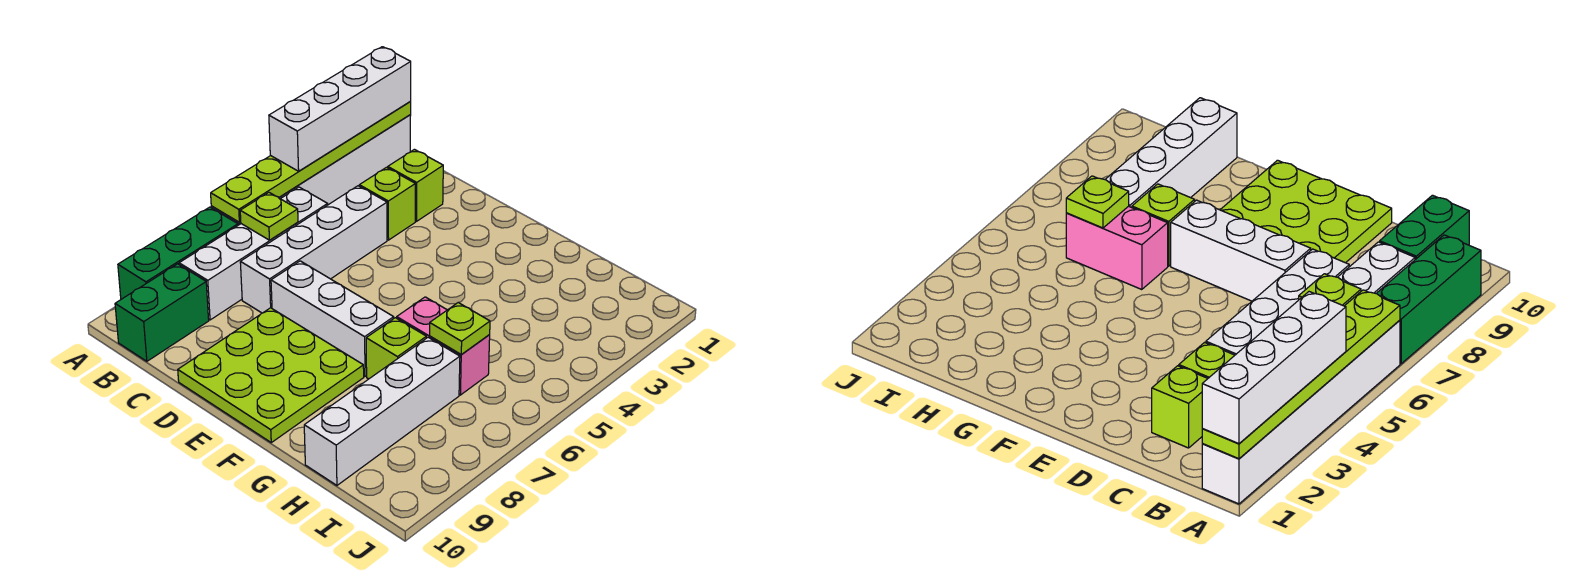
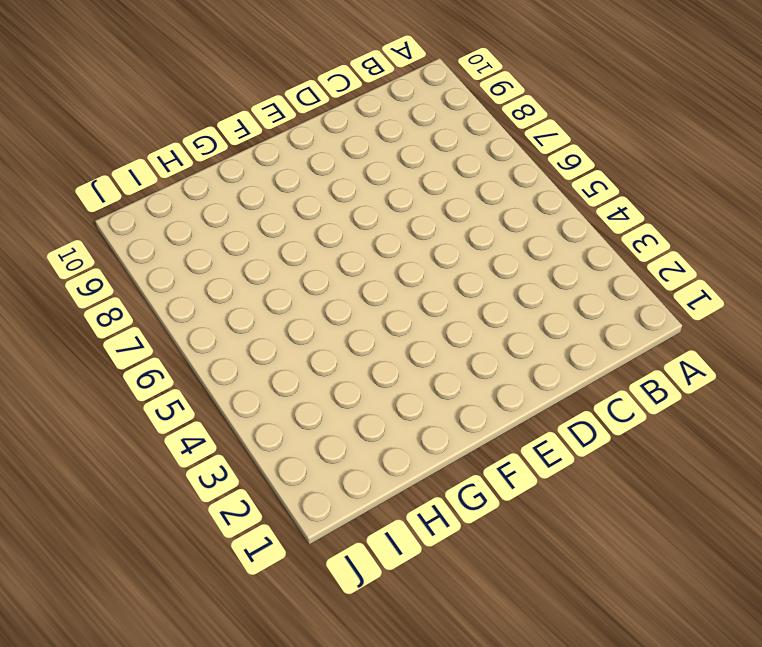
none -> white 1x6 brick [211,115,411,225]
none -> green 1x3 brick [118,207,238,299]
none -> white 1x4 brick [179,187,328,320]

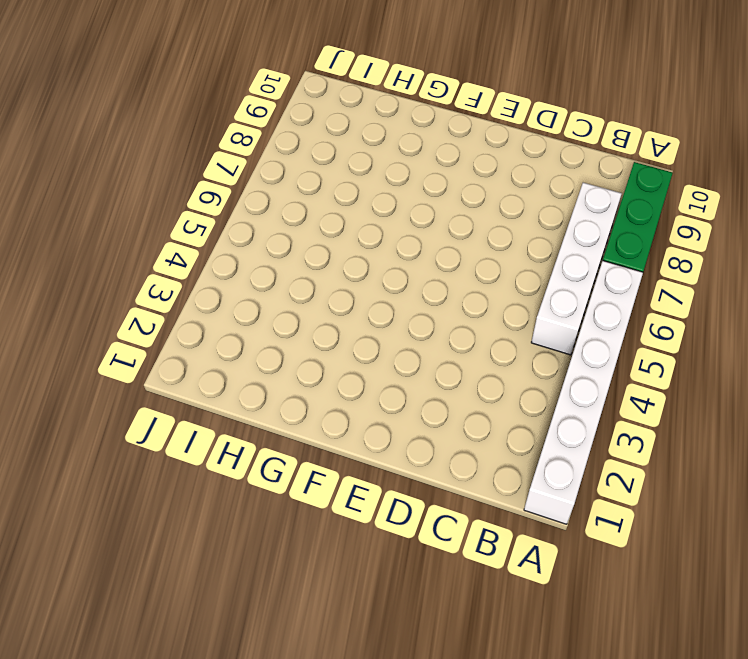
none -> green 1x2 brick [115,264,209,361]
none -> lime 1x1 brick [388,149,443,221]
none -> lime 1x1 brick [359,167,415,240]

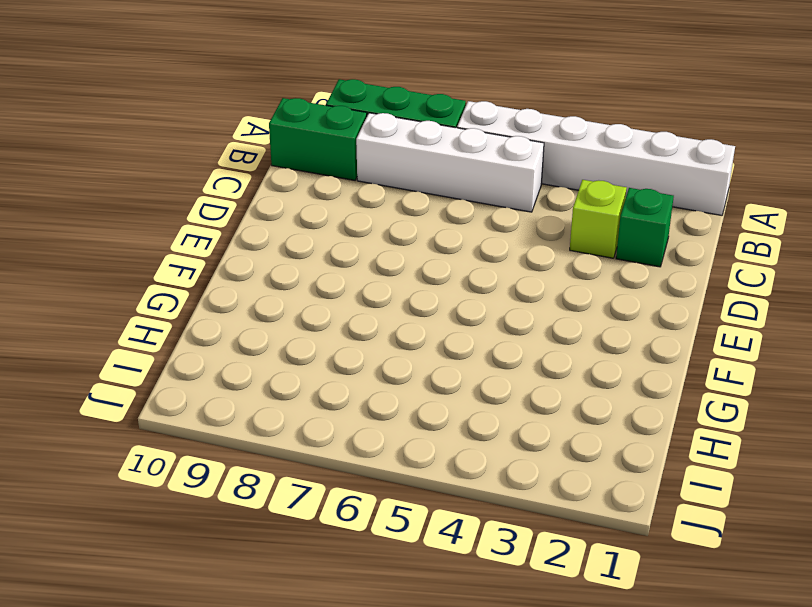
green 1x1 brick [616,188,674,267] -> lime 1x1 brick [388,149,443,221]
none -> white 1x4 brick [240,186,387,313]
none -> white 1x3 brick [271,261,394,376]
none -> lime 3x3 plate [178,308,364,442]

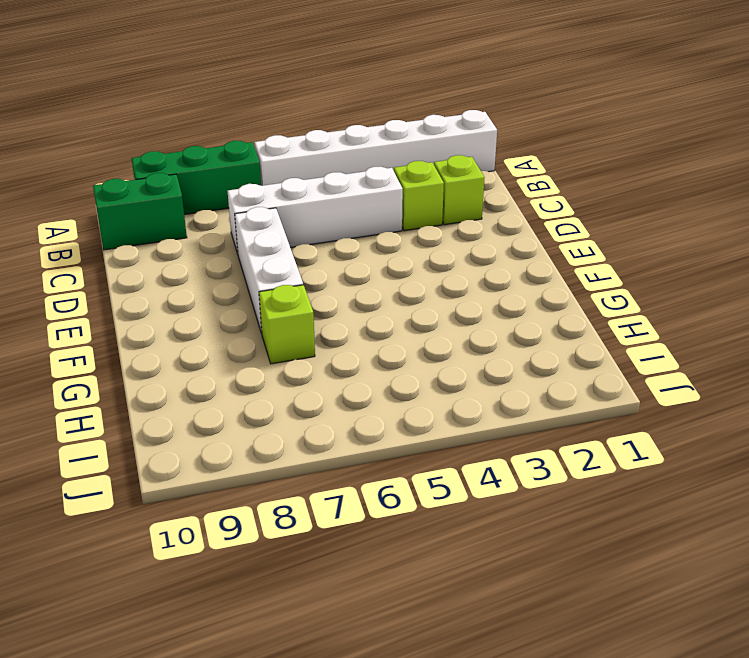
none -> white 1x4 brick [179,187,328,320]
none -> lime 3x3 plate [178,308,364,442]
none -> pink 1x2 brick [397,297,490,395]

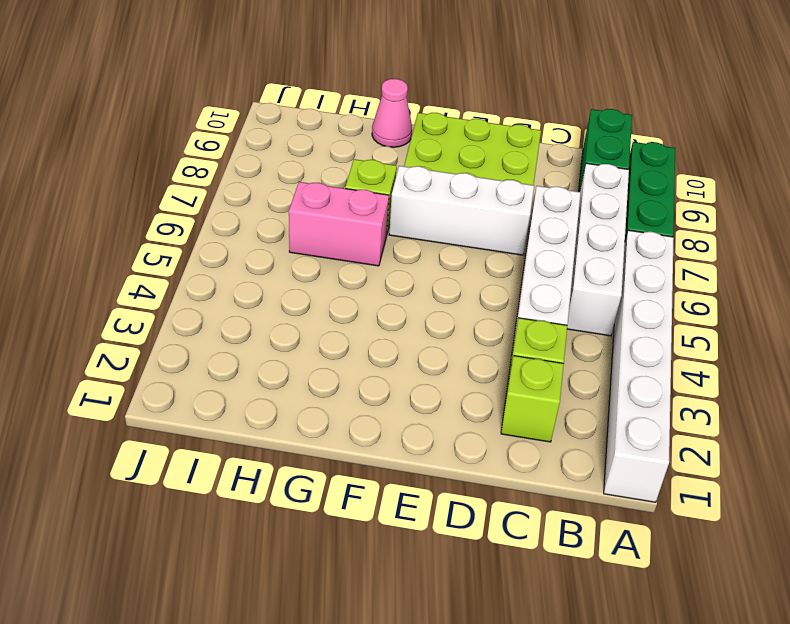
pink 1x1 cone [372,79,412,147] -> none
none -> white 1x4 brick [304,337,460,485]
none -> lime 1x6 plate [211,102,411,222]
none -> lime 1x1 plate [240,193,298,240]

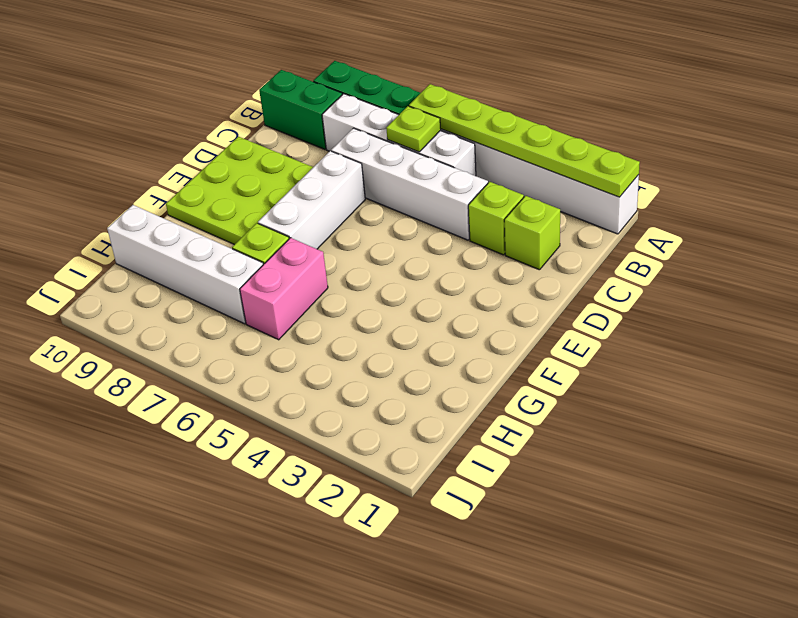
none -> lime 1x1 plate [430,303,490,355]
none -> white 1x4 brick [269,47,411,171]

